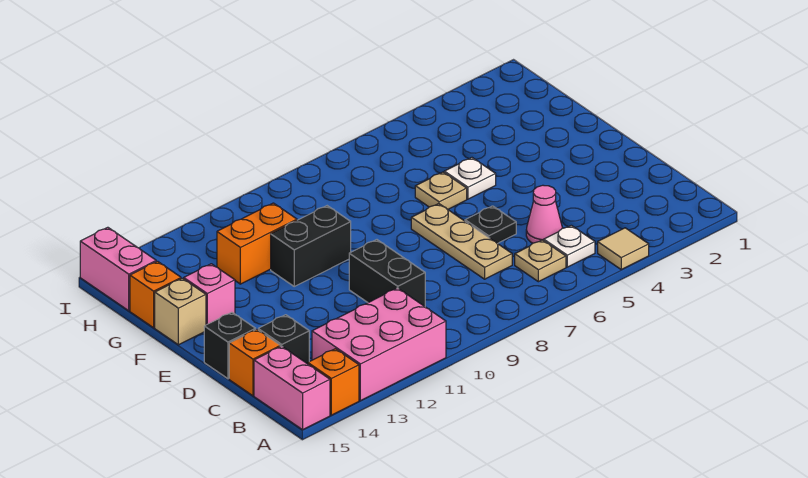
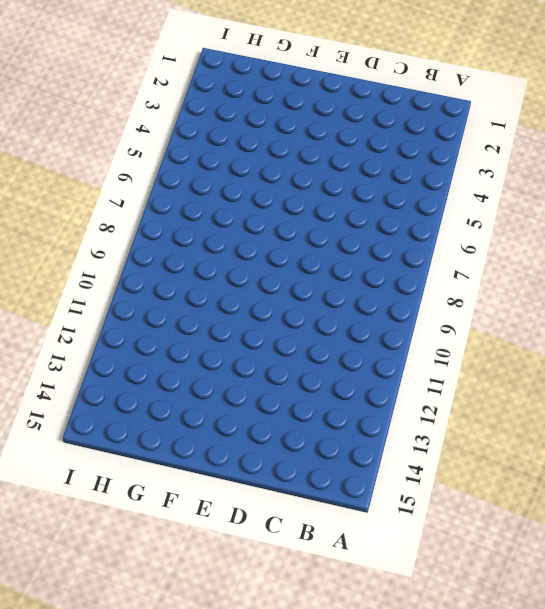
none -> tan 1x1 tile [598,228,649,269]
none -> pink 2x3 brick [312,288,446,401]
none -> orange 1x1 brick [308,349,359,415]

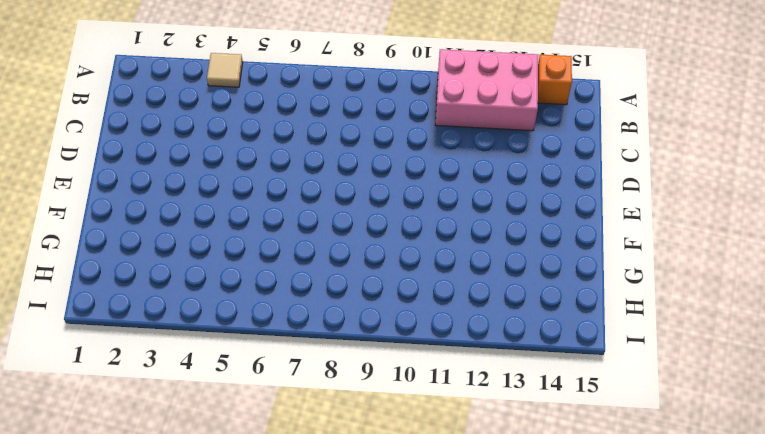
none -> pink 1x2 brick [254,346,330,430]
none -> white 1x1 plate [544,225,595,267]
none -> tan 1x1 plate [515,240,566,282]

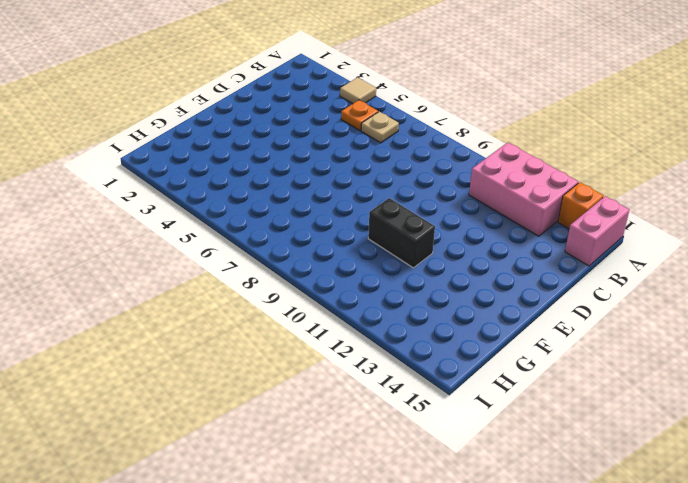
orange 1x1 plate [341,100,378,131] -> white 1x1 plate [544,225,595,267]
none -> pink 1x1 cone [526,185,562,243]
none -> tan 1x3 plate [411,204,512,279]
none -> black 1x2 brick [349,240,425,306]

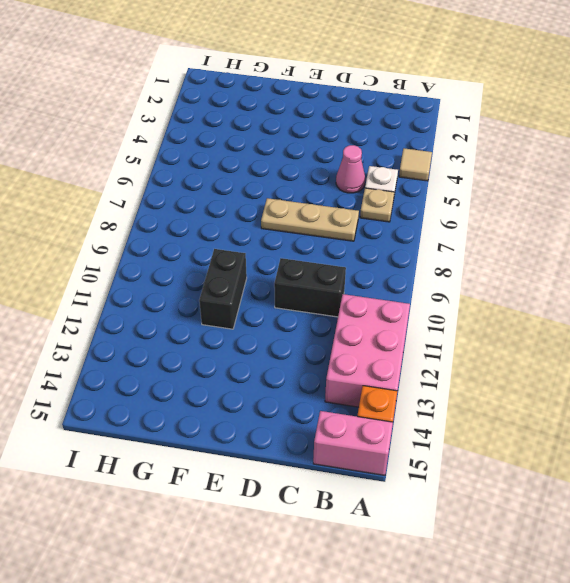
none -> black 1x1 brick [258,315,309,364]
none -> orange 1x1 brick [229,329,280,396]
none -> black 1x1 plate [465,206,516,244]

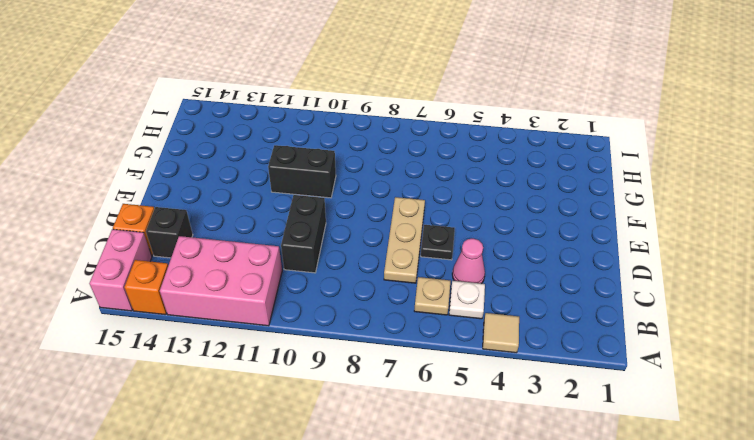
none -> black 1x1 brick [204,312,256,379]
none -> white 1x1 plate [444,158,496,199]
none -> tan 1x1 plate [415,172,467,209]

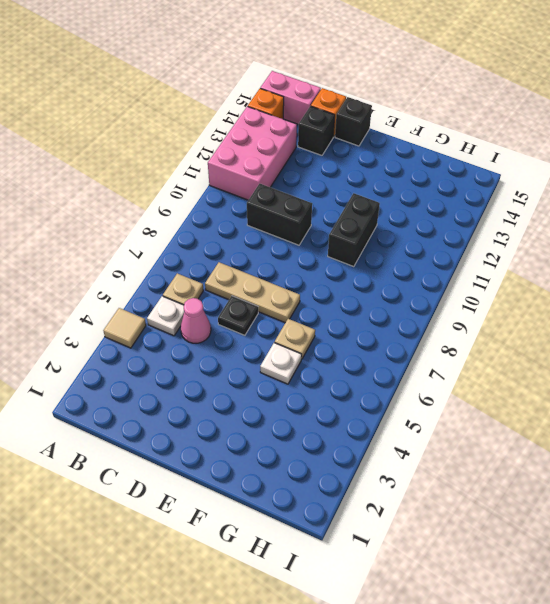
none -> pink 1x1 brick [184,264,235,325]
none -> tan 1x1 brick [155,278,206,345]
none -> orange 1x2 brick [217,203,297,284]

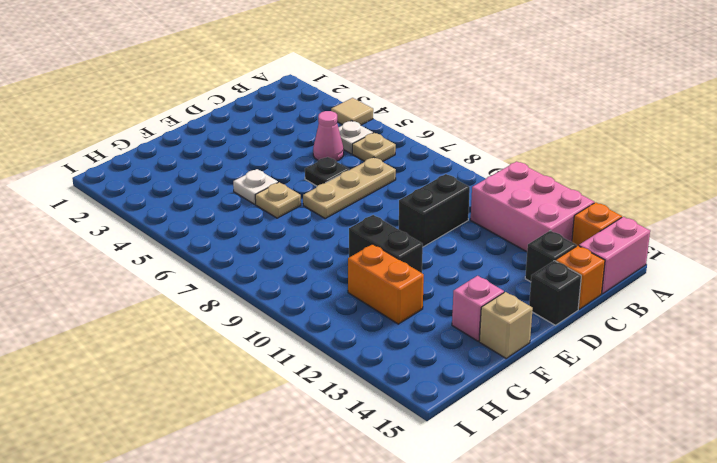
none -> orange 1x1 brick [130,261,181,328]
none -> pink 1x2 brick [80,227,156,311]

